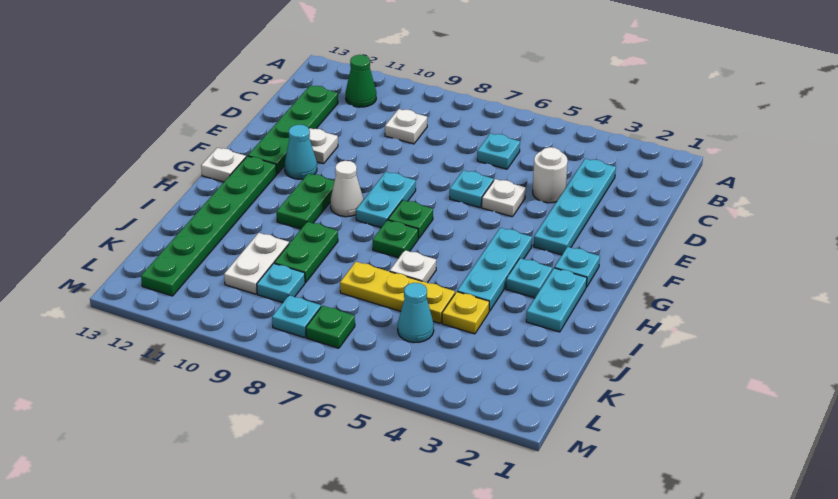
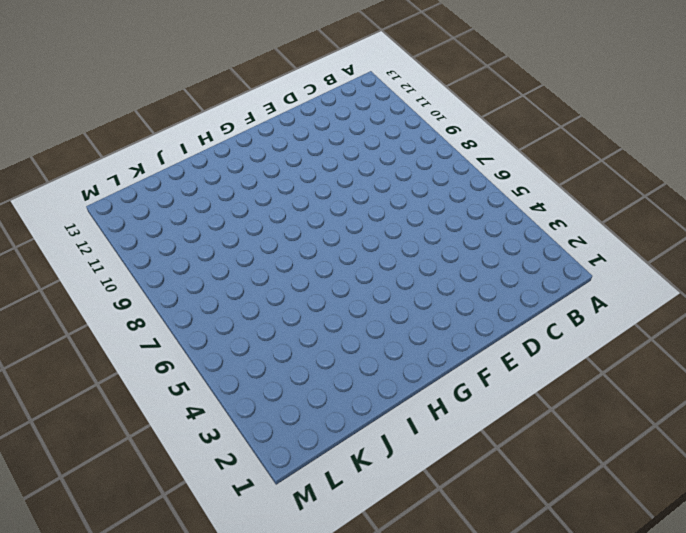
none -> green 1x1 cone [346,55,376,107]
none -> cyan 1x4 plate [534,159,616,255]
none -> cyan 1x1 plate [477,133,520,169]
none -> white 1x1 plate [385,109,427,144]

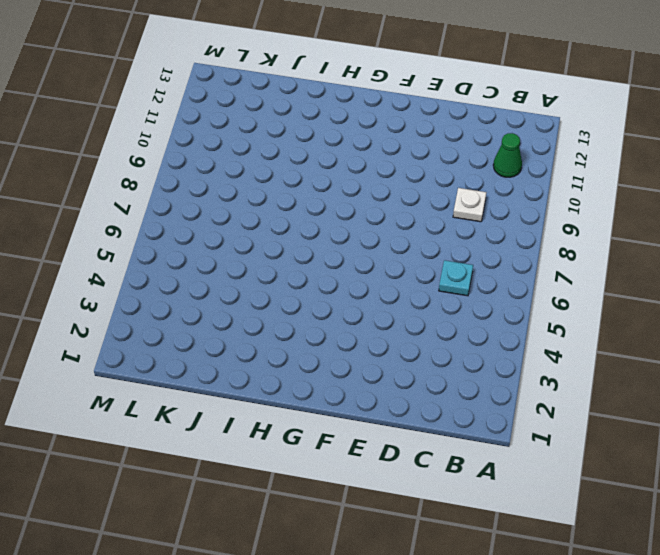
none -> cyan 1x4 plate [534,159,616,255]
none -> green 1x4 plate [248,85,338,174]
none -> white 1x1 round brick [533,147,568,203]
none -> white 1x1 plate [482,179,526,217]

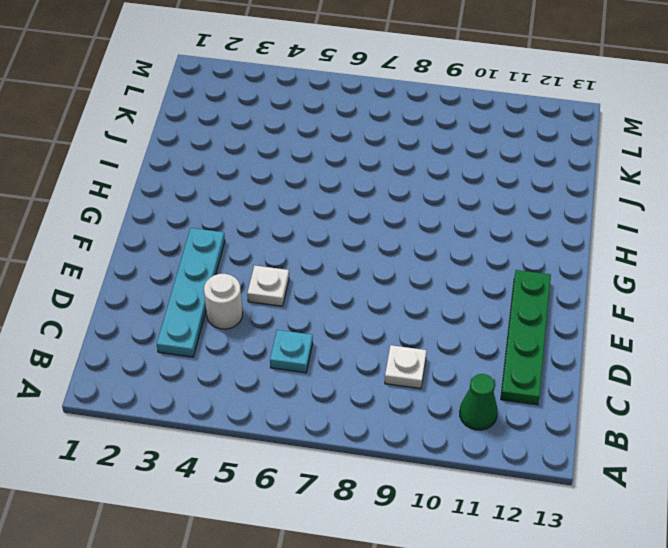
none -> cyan 1x1 plate [450,170,493,208]
none -> white 1x1 plate [309,128,338,164]
none -> cyan 1x2 plate [356,172,416,228]
none -> cyan 1x1 cone [285,125,317,179]

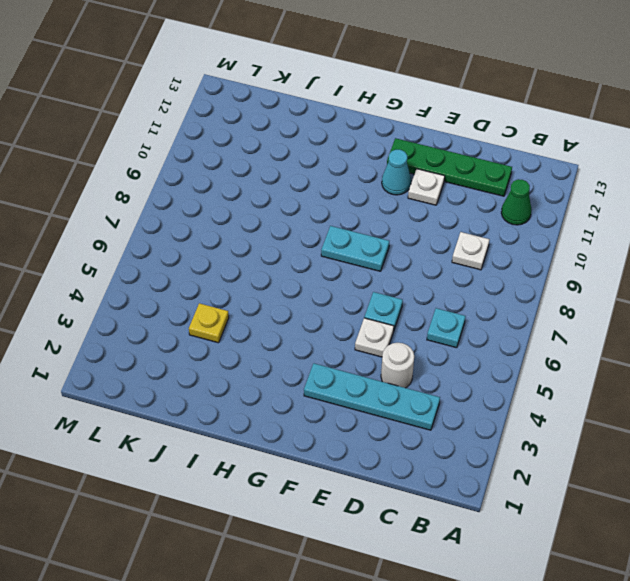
none -> cyan 1x1 plate [555,247,600,287]
none -> cyan 1x3 plate [457,228,532,311]
none -> green 1x1 plate [388,200,433,239]
none -> white 1x1 cone [330,161,363,217]

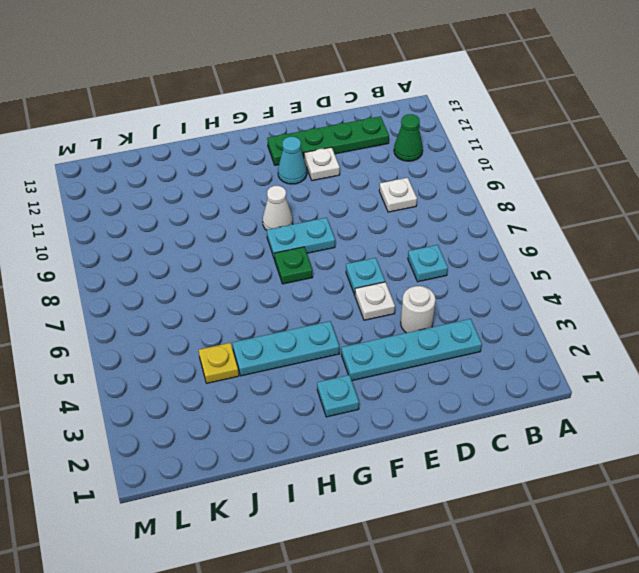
none -> green 1x2 plate [276,173,334,229]
none -> green 1x6 plate [141,156,277,296]
none -> white 1x1 plate [201,148,246,182]
none -> cyan 1x2 plate [526,268,587,332]

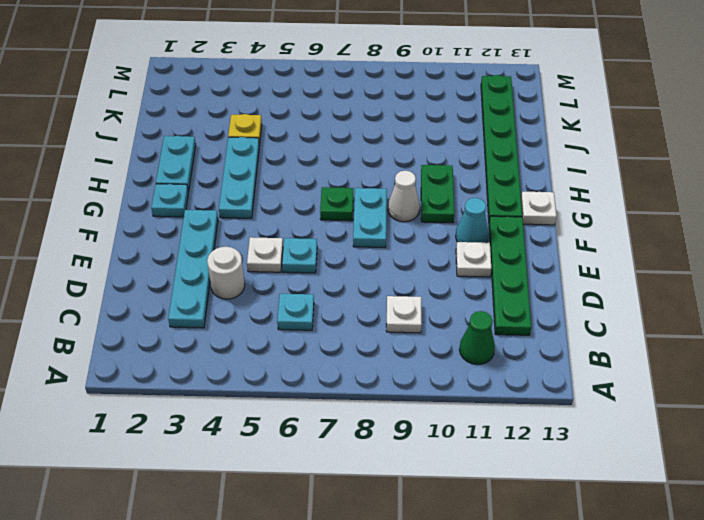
none -> cyan 1x1 plate [506,258,552,298]
none -> green 1x1 plate [373,220,418,258]
none -> white 1x1 plate [390,250,436,283]
none -> green 1x2 plate [274,222,338,282]

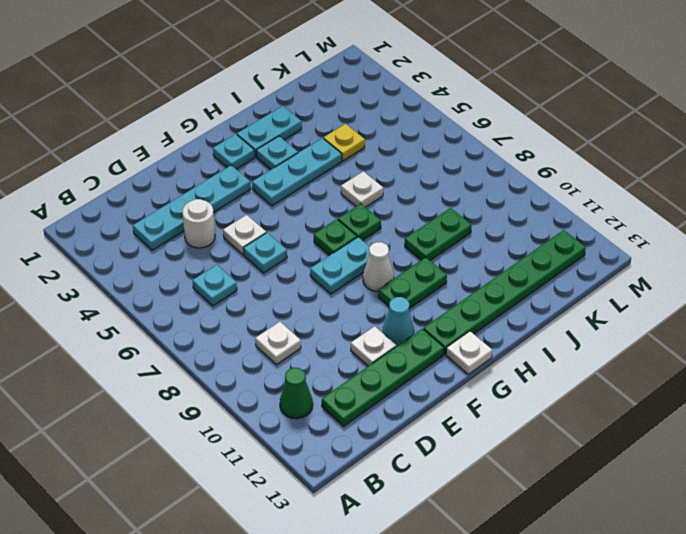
none -> yellow 1x3 plate [340,262,455,323]
none -> white 1x2 plate [224,233,289,294]
none -> cyan 1x1 cone [398,283,434,343]
none -> cyan 1x1 plate [257,263,305,303]

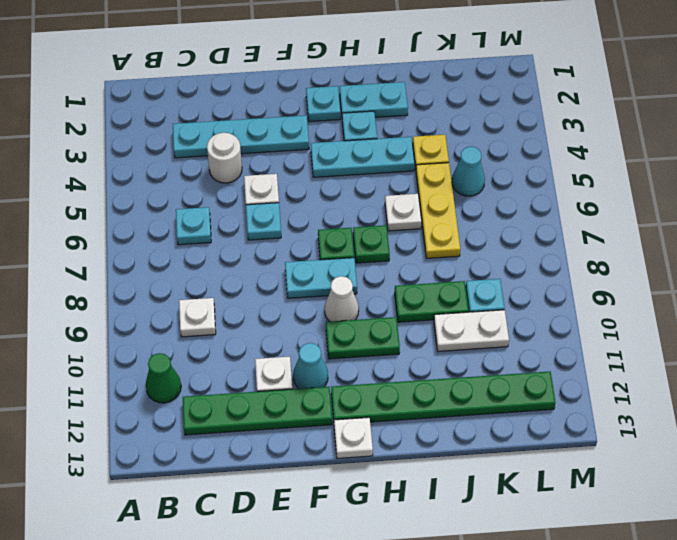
none -> green 1x1 plate [306,306,355,348]
none -> cyan 1x1 plate [272,295,321,338]

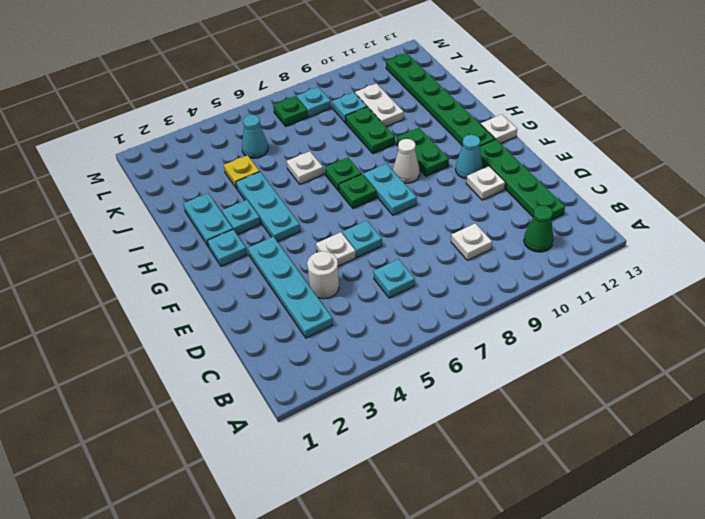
none -> yellow 1x3 plate [340,262,455,323]

